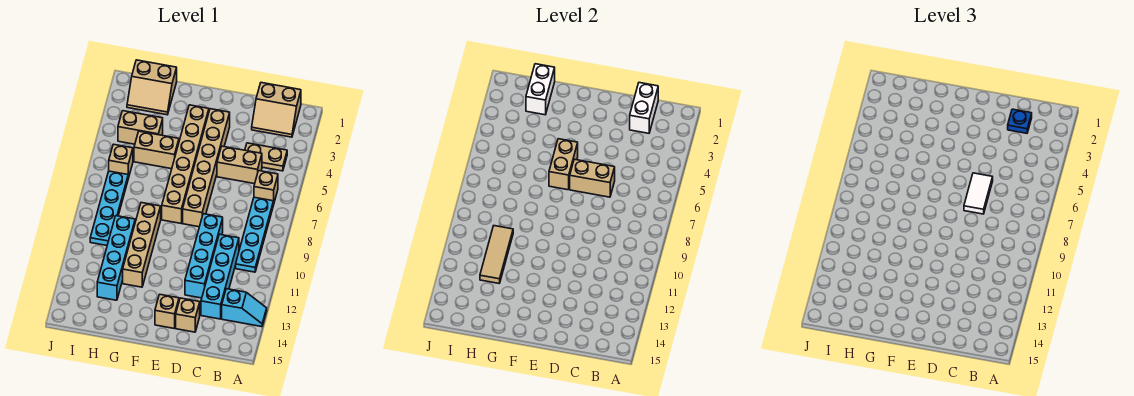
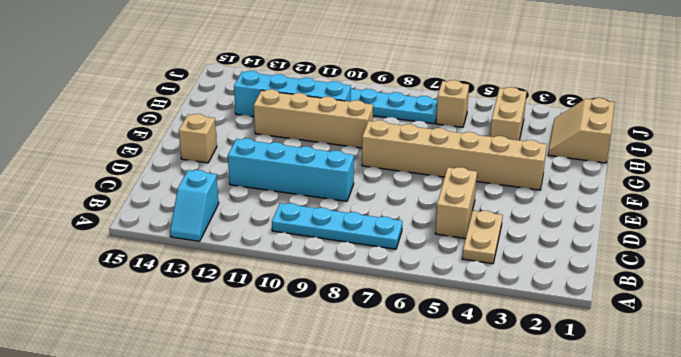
none -> tan 2x2 slope [252,83,301,137]
none -> tan 1x1 brick [254,171,278,202]
none -> cyan 1x4 brick [201,234,239,319]

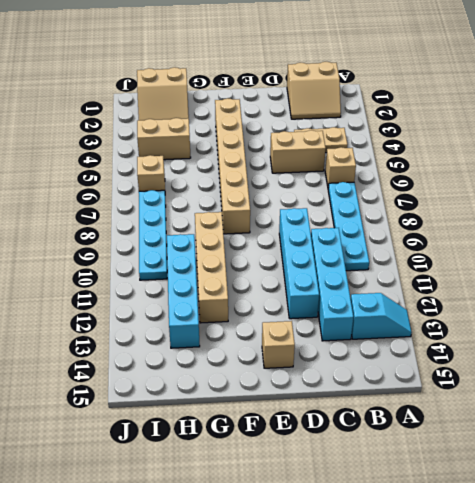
none -> tan 1x1 brick [176,298,200,332]
none -> tan 1x6 brick [183,109,230,227]
none -> tan 1x2 brick [134,131,179,169]

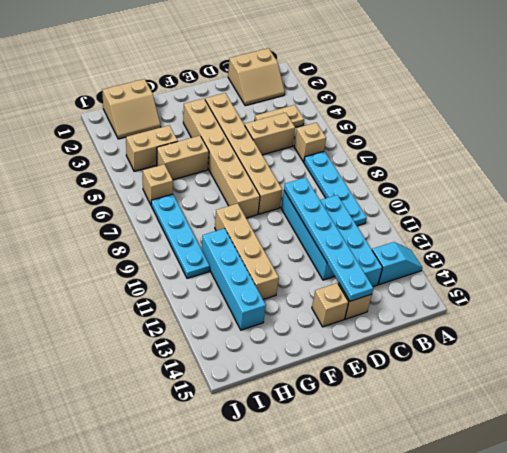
cyan 1x6 plate [284,178,373,301] -> none
none -> white 1x2 brick [630,83,658,133]
none -> tan 1x2 brick [570,159,615,197]
none -> tan 1x2 brick [549,139,578,190]

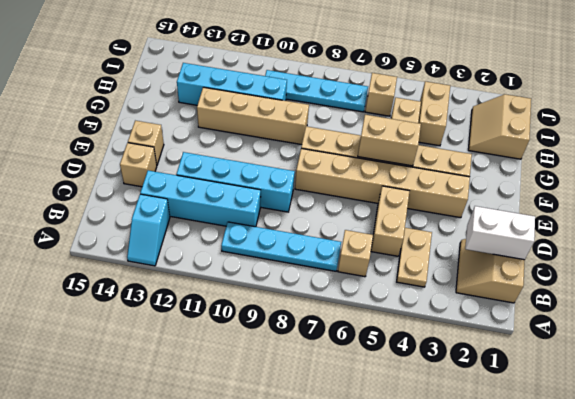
none -> tan 1x2 brick [570,159,615,197]
none -> white 1x2 brick [526,64,555,115]
none -> tan 1x3 tile [480,226,513,283]

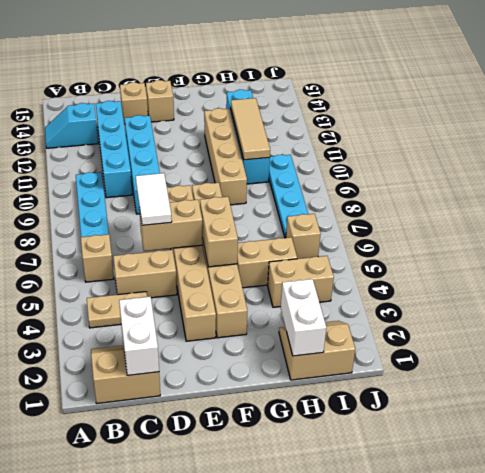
none -> blue 1x1 plate [1008,109,1032,133]

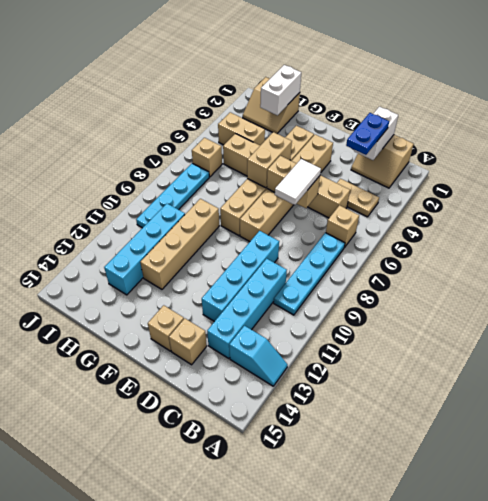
blue 1x2 plate [346,113,389,155] -> blue 1x1 plate [1008,109,1032,133]
none -> tan 1x3 tile [480,226,513,283]

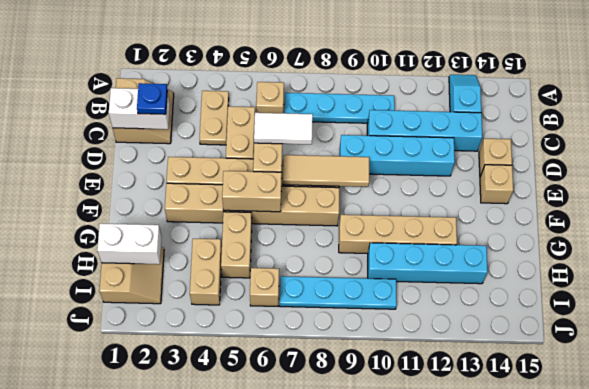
tan 1x3 tile [283,155,369,187] -> tan 1x3 tile moved to [480,226,513,283]

